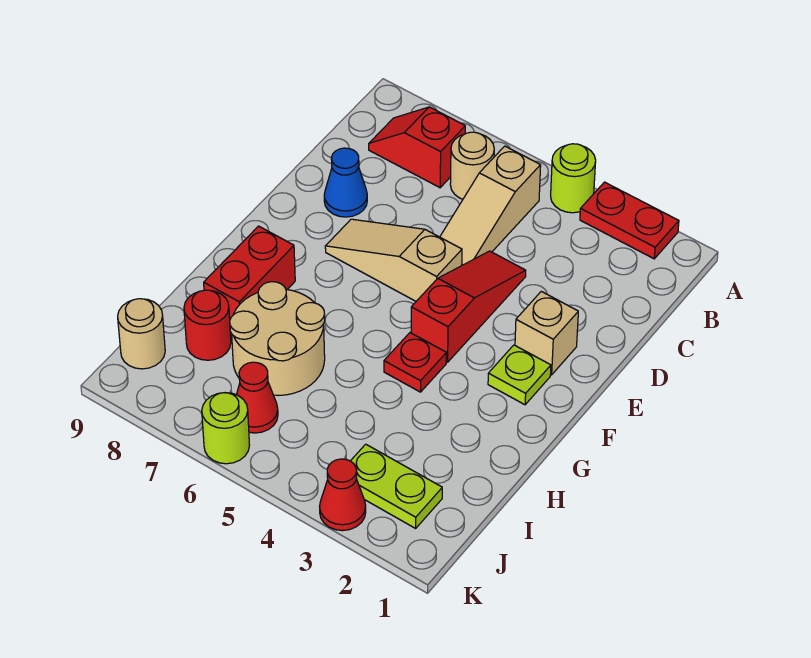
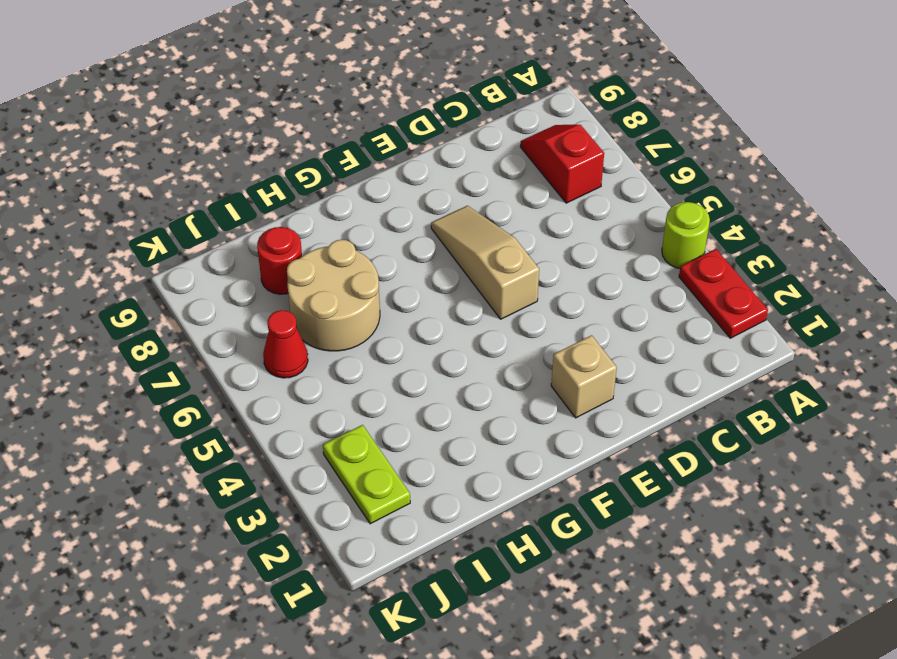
none -> tan 1x3 slope [440,146,541,265]
none -> tan 1x1 round brick [450,132,494,199]
none -> red 1x3 slope [411,251,526,362]

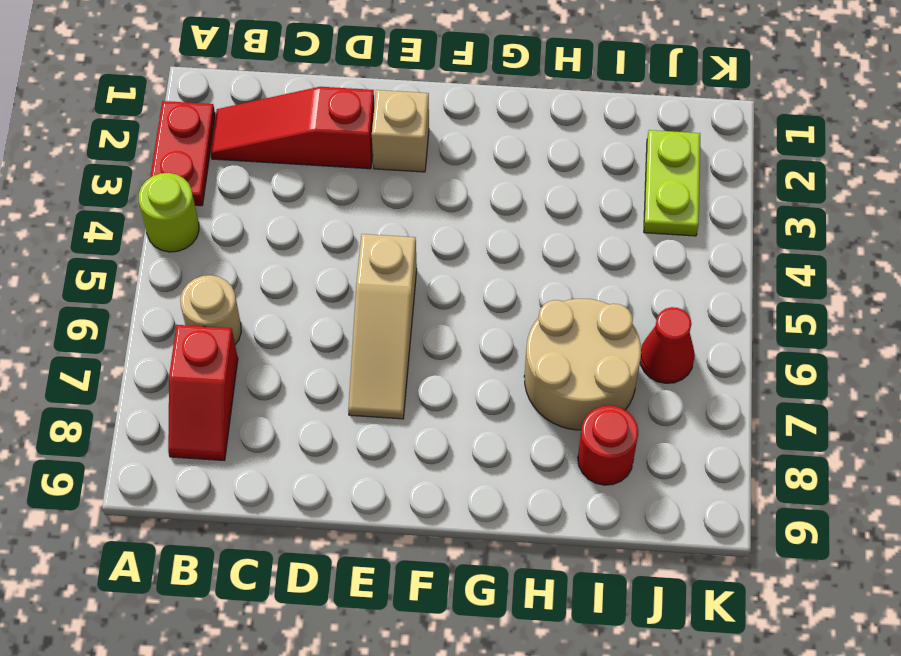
red 1x3 slope [211,87,374,169] -> red 1x3 slope moved to [411,251,526,362]
none -> tan 1x3 slope [440,146,541,265]
none -> blue 1x1 cone [324,148,367,217]
none -> lime 1x1 plate [488,345,551,405]

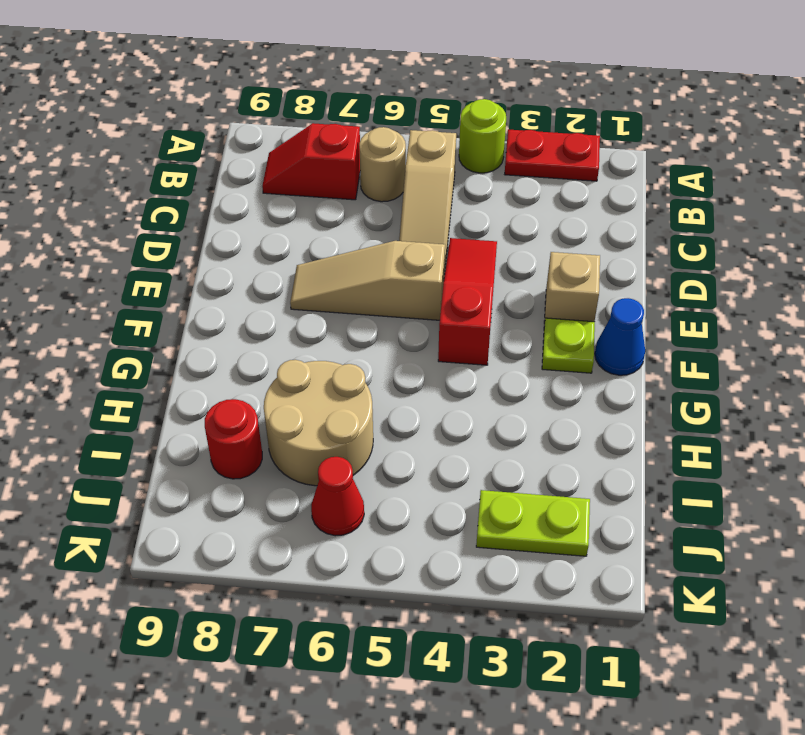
blue 1x1 cone [595,298,645,375] -> blue 1x1 cone moved to [324,148,367,217]
none -> red 1x1 plate [384,333,446,392]
none -> red 1x2 brick [204,226,295,319]
none -> tan 1x1 round brick [118,299,165,369]

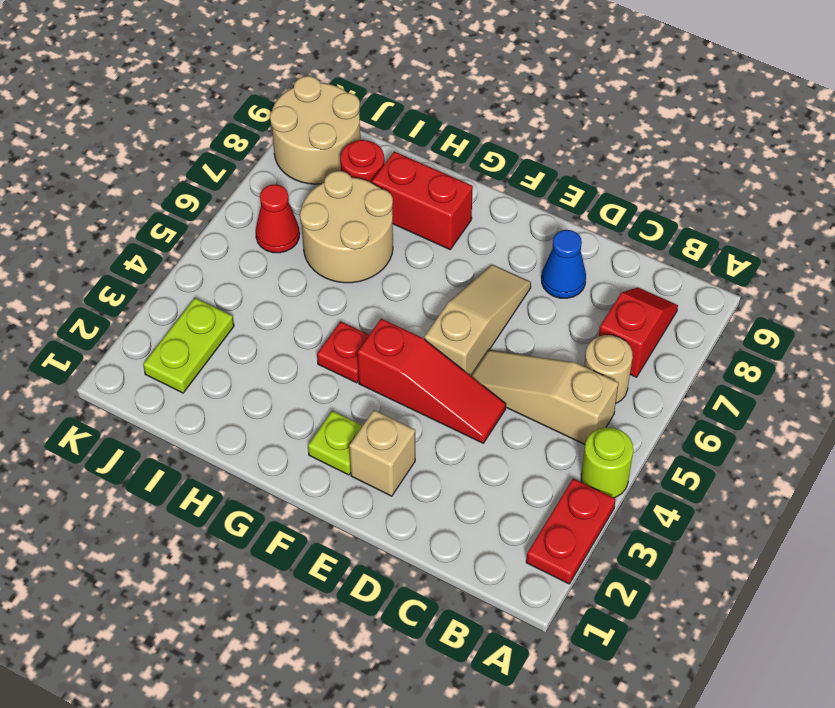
tan 2x2 round brick [270,76,360,184] -> tan 1x1 round brick [118,299,165,369]
none -> red 1x1 cone [320,459,366,531]
none -> lime 1x1 round brick [202,393,250,464]

